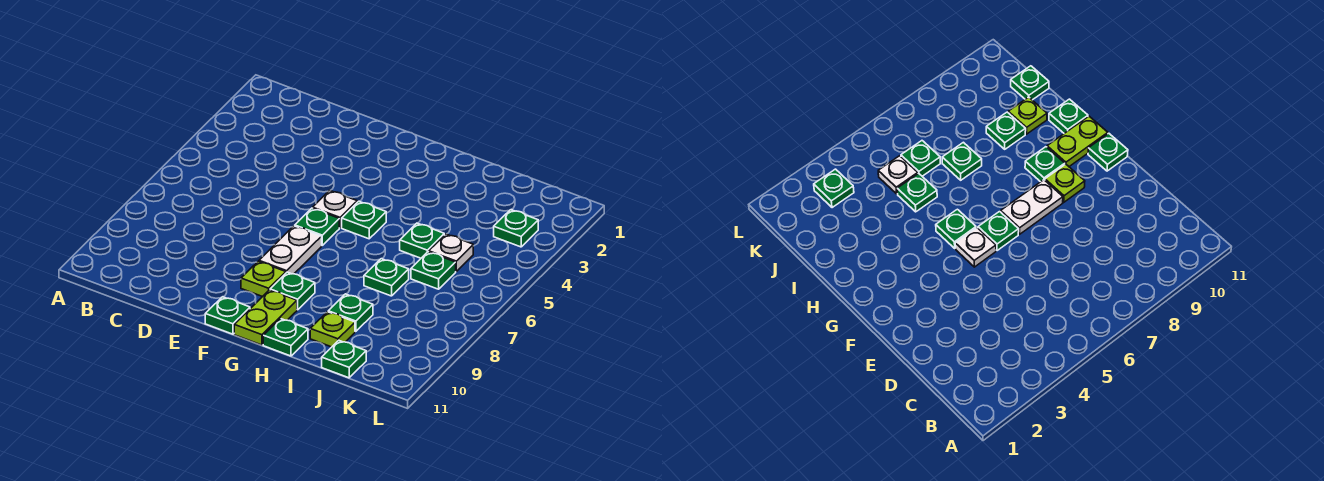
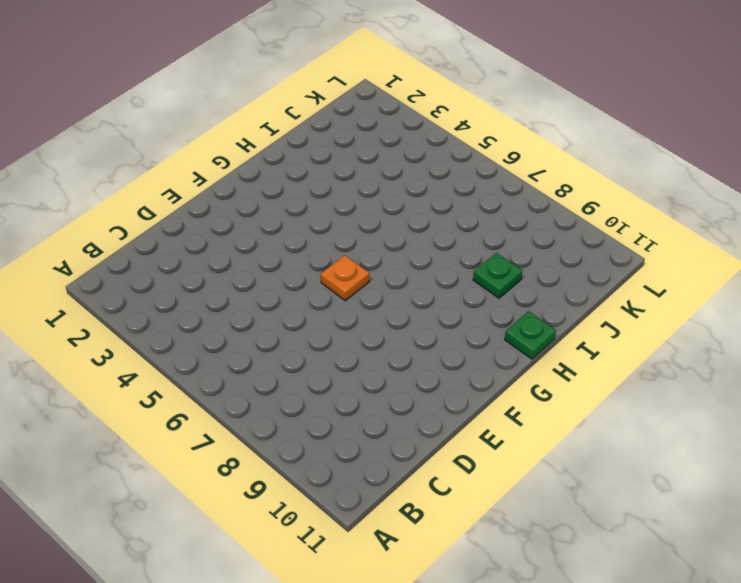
orange 1x1 plate [321,255,369,300] -> green 1x1 plate [295,208,339,245]
none -> white 1x1 plate [313,190,357,228]
none -> white 1x2 plate [259,226,322,274]
none -> lime 1x1 plate [241,261,286,297]

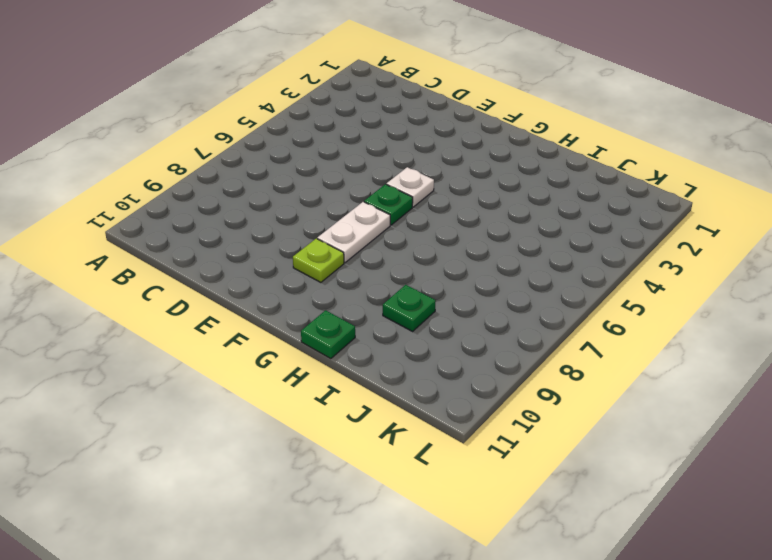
none -> green 1x1 plate [205,297,250,334]
none -> green 1x1 plate [342,201,386,239]
none -> green 1x1 plate [270,272,315,310]

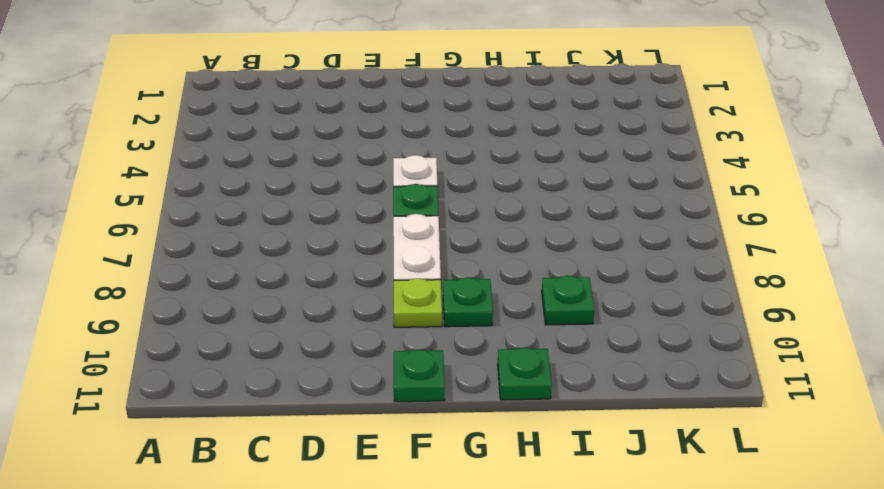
none -> green 1x1 plate [342,201,386,239]
none -> lime 1x2 plate [234,290,297,345]
none -> green 1x1 plate [400,223,444,258]

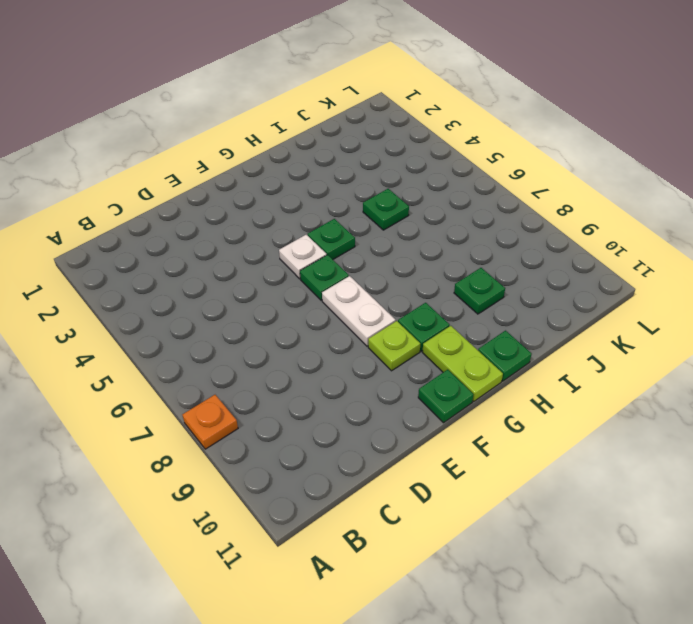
orange 1x1 plate [182,395,238,449] -> none
none -> green 1x1 plate [364,259,409,296]
none -> lime 1x1 plate [310,312,355,347]
none -> white 1x1 plate [429,234,473,271]

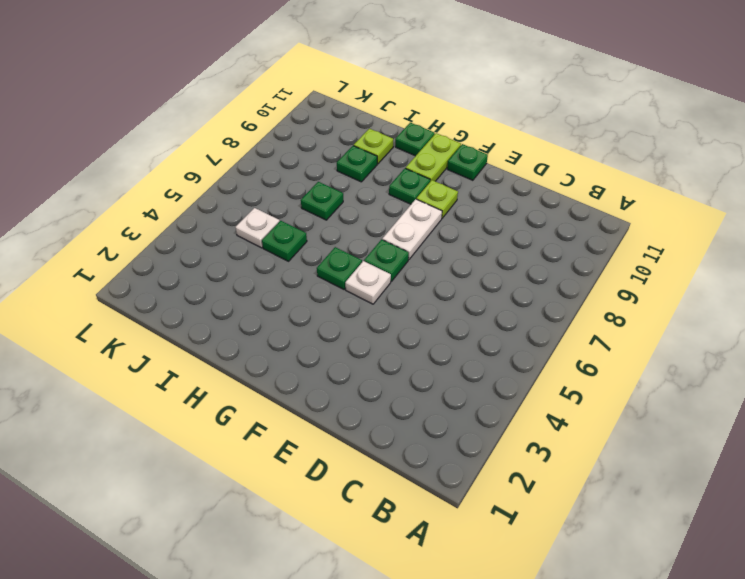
none -> green 1x1 plate [411,252,456,289]
none -> green 1x1 plate [322,340,366,378]
none -> green 1x1 plate [494,210,538,247]

